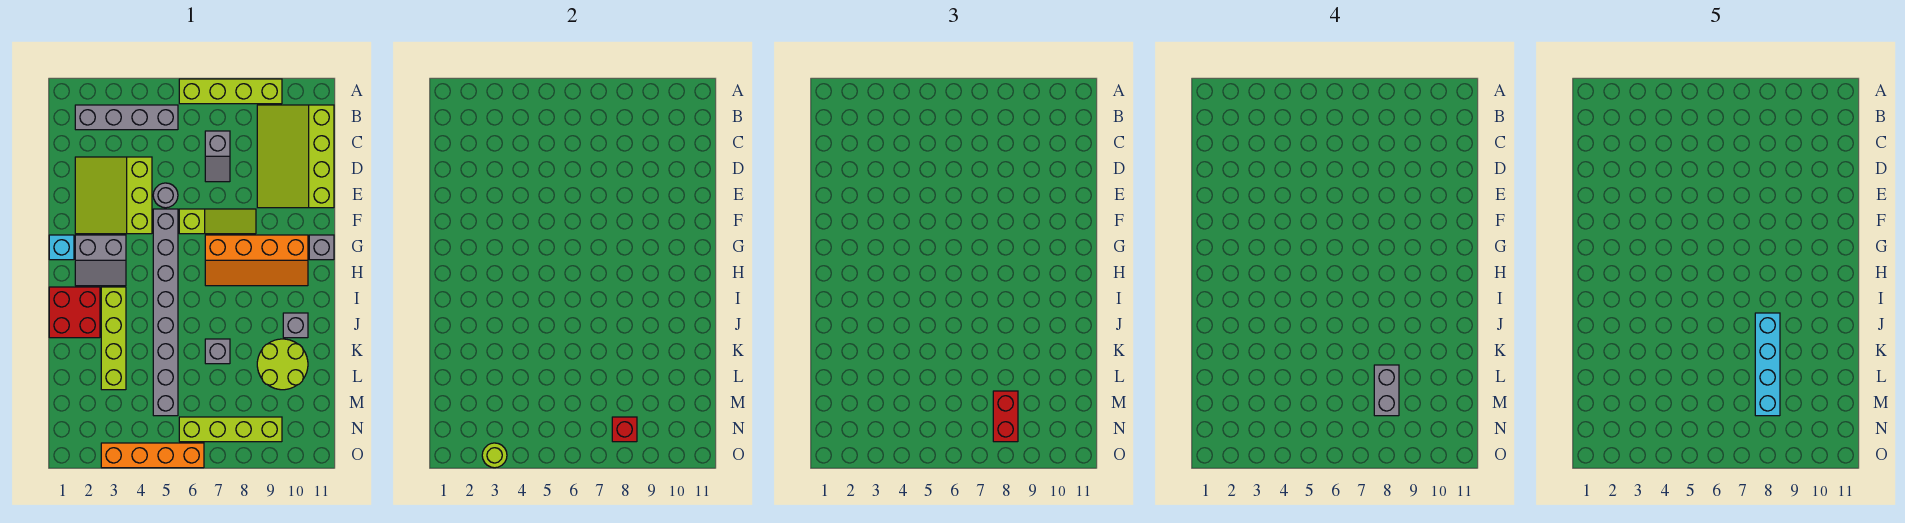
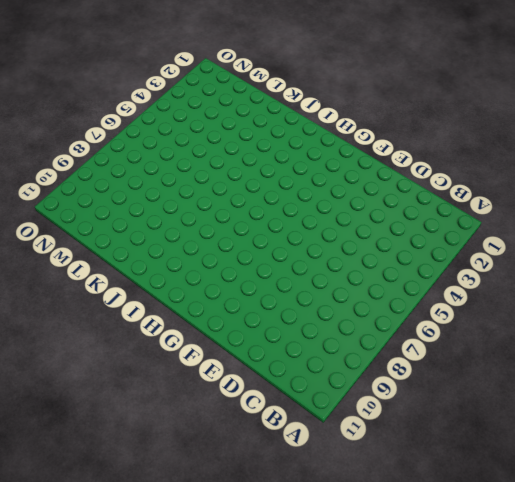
none -> lime 1x4 brick [179,79,282,104]
none -> grey 1x4 brick [75,105,178,130]
none -> lime 3x4 slope [257,105,334,208]

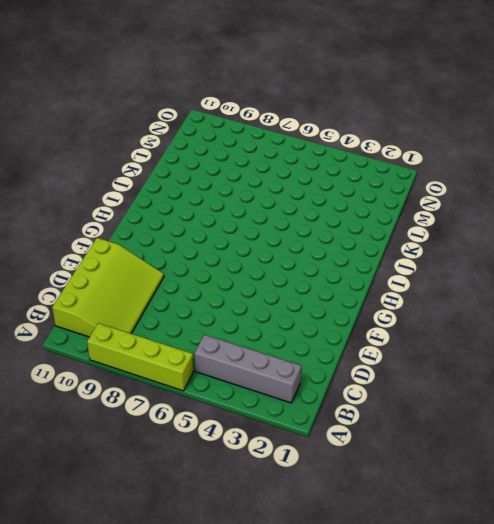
none -> grey 1x2 slope [205,131,230,182]
none -> lime 3x3 slope [75,157,152,234]
none -> grey 1x1 round brick [153,183,178,208]

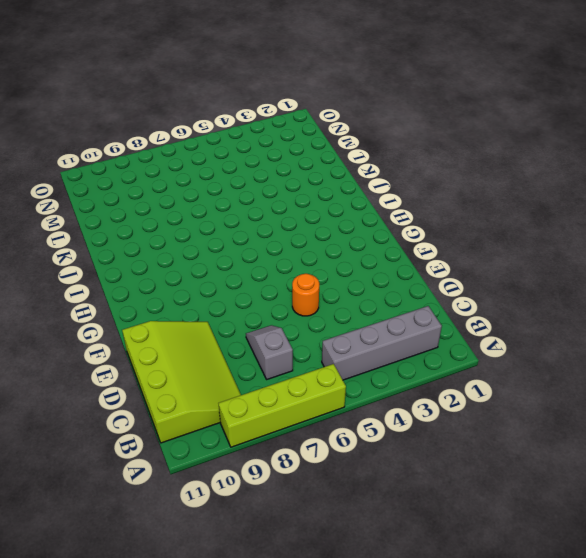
orange 1x1 round brick [292,274,319,316] -> grey 1x1 round brick [153,183,178,208]
none -> lime 3x3 slope [75,157,152,234]
none -> grey 1x8 brick [153,209,178,416]
none -> lime 1x3 slope [179,209,256,234]

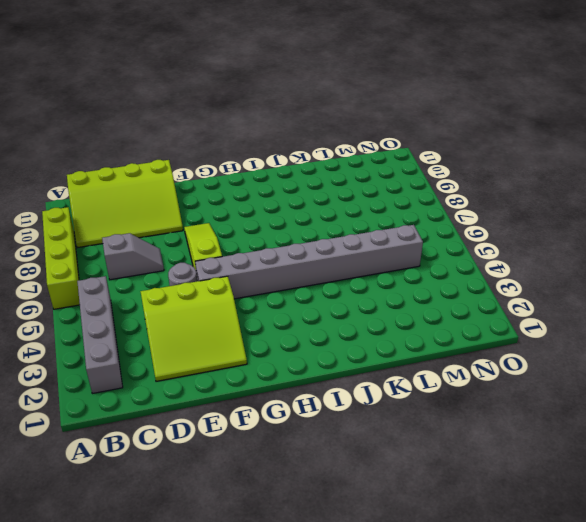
none -> cyan 1x1 brick [49,235,74,260]
none -> grey 2x2 slope [75,235,126,286]
none -> orange 2x4 slope [205,235,308,286]

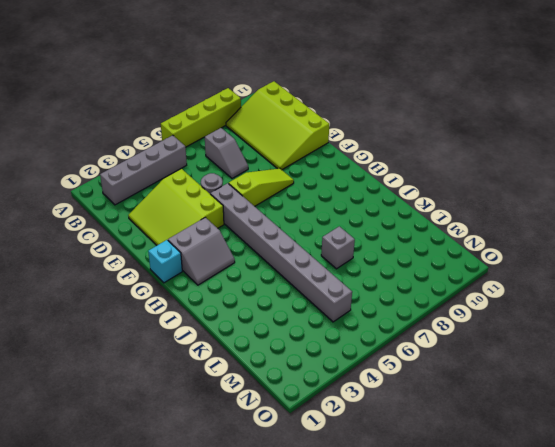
none -> orange 2x4 slope [205,235,308,286]
none -> grey 1x1 brick [309,235,334,260]
none -> red 2x2 brick [49,287,100,338]

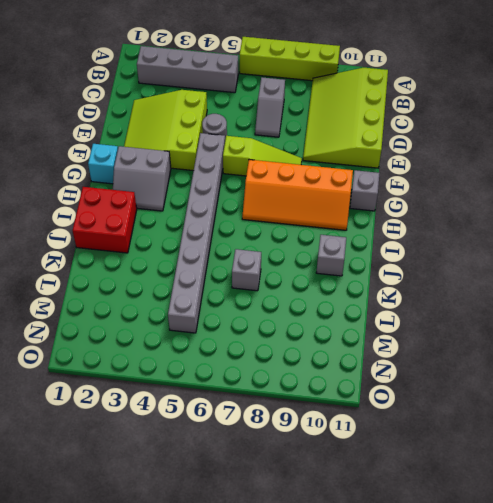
none -> lime 1x4 brick [101,287,126,390]
none -> lime 2x2 round brick [257,339,308,390]
none -> lime 1x4 brick [179,417,282,442]

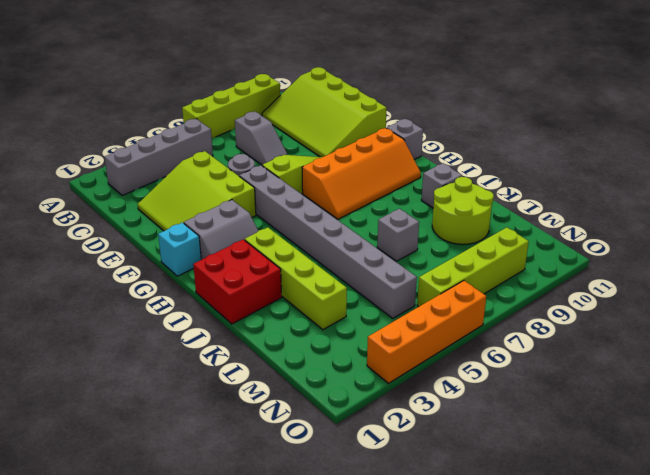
none -> red 1x1 brick [612,417,637,442]
none -> lime 1x1 round brick [482,443,507,468]
none -> red 1x2 brick [993,391,1018,442]

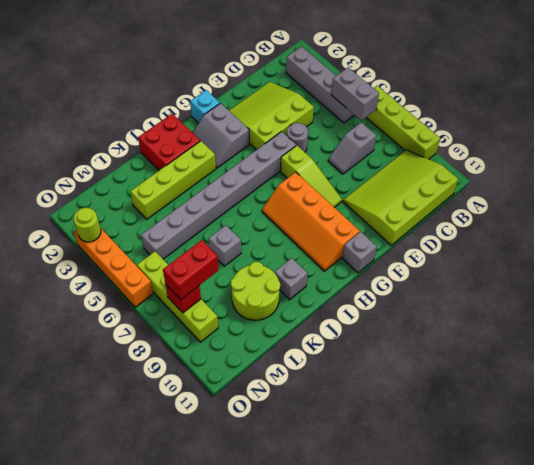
grey 1x2 brick [331,67,379,120] -> grey 1x2 brick turned to [1374,365,1399,416]
none -> cyan 1x4 brick [1755,313,1780,416]

